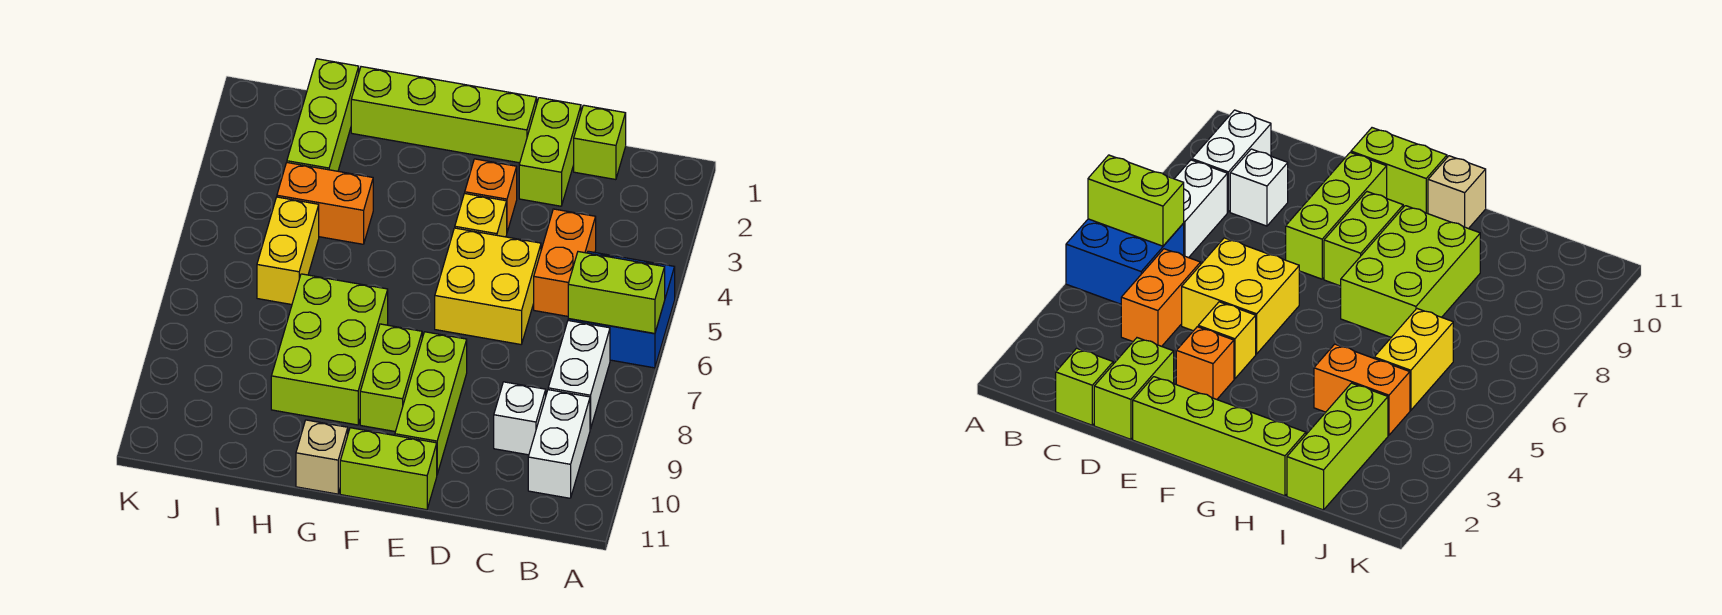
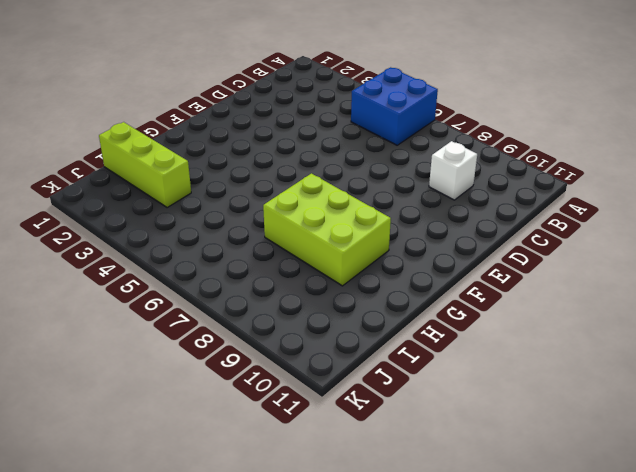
none -> white 1x2 brick [548,321,610,429]
none -> white 1x2 brick [528,390,590,498]
none -> lime 1x1 brick [574,105,626,180]

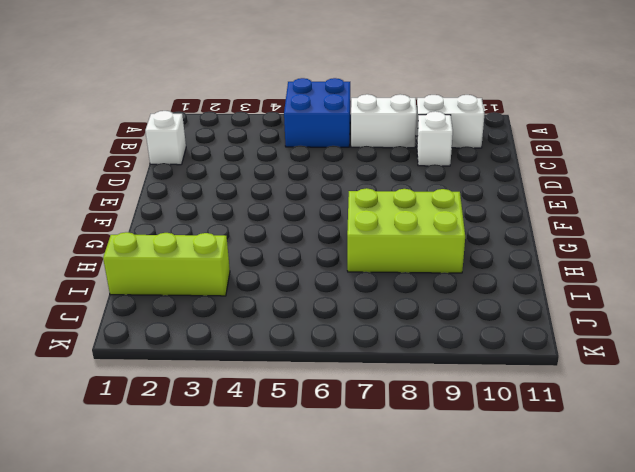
white 1x1 brick [145,111,186,165] -> lime 1x1 brick [574,105,626,180]
none -> orange 1x2 brick [534,209,596,316]
none -> lime 1x2 brick [519,98,581,206]
none -> yellow 2x2 brick [435,228,541,344]

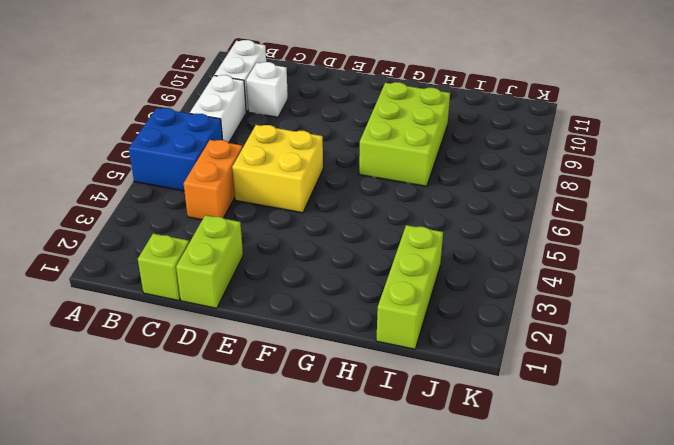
none -> lime 1x4 brick [351,67,537,163]
none -> orange 1x1 brick [465,159,517,232]
none -> yellow 1x1 brick [455,193,507,237]

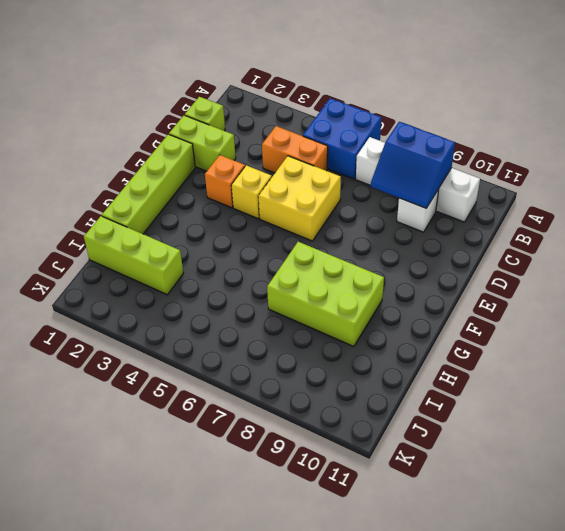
blue 2x2 slope [371,122,455,208] -> none
none -> lime 1x3 brick [395,332,467,474]
none -> lime 1x2 brick [340,428,437,510]
none -> lime 1x2 brick [360,324,422,432]

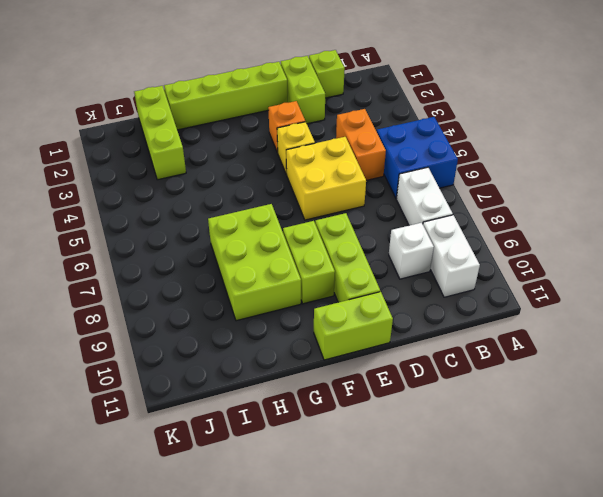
none -> tan 1x1 brick [296,420,348,494]
none -> orange 1x2 brick [277,163,373,244]
none -> yellow 1x2 brick [257,197,319,305]

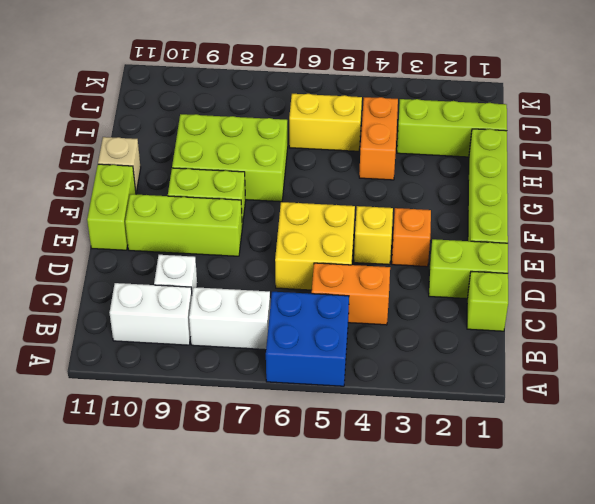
none -> lime 1x2 brick [568,252,665,334]

